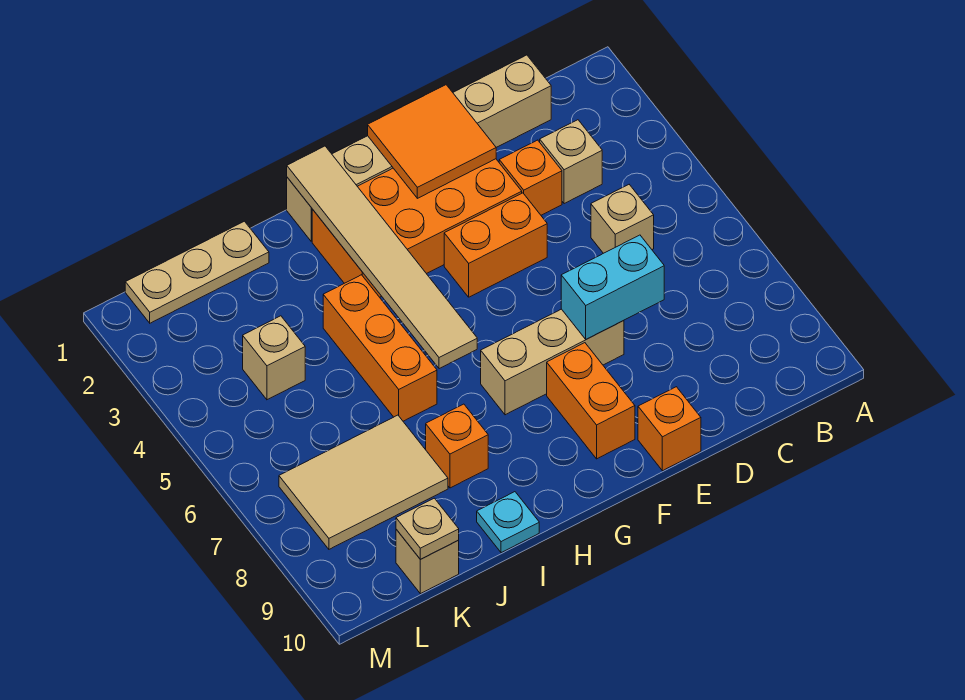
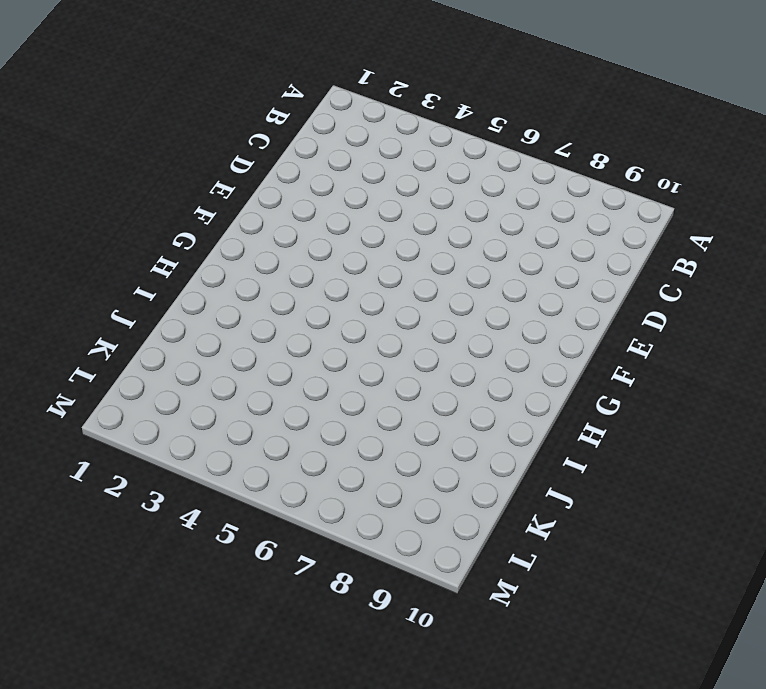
none -> tan 1x6 brick [287,55,551,241]
none -> tan 1x1 brick [540,120,602,204]
none -> tan 1x1 brick [591,185,654,253]

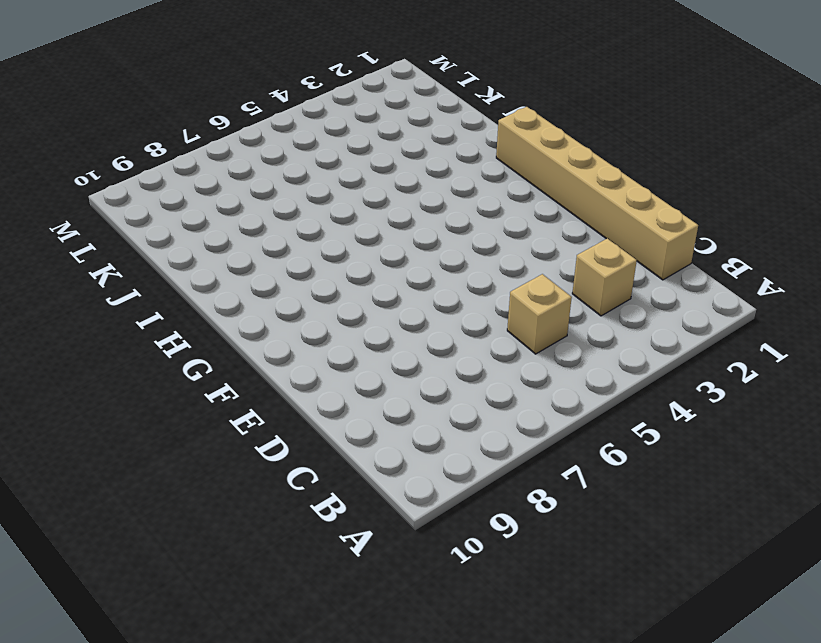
none -> orange 1x1 brick [499,140,562,215]
none -> orange 2x4 brick [312,159,522,297]
none -> orange 1x2 brick [444,193,547,297]

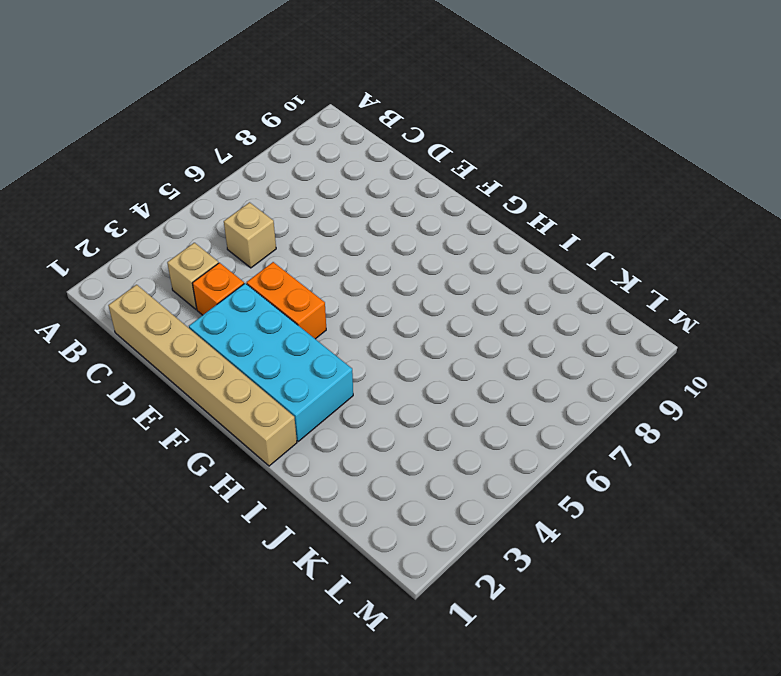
cyan 2x4 brick [189,283,353,441] -> orange 2x4 brick [312,159,522,297]
none -> tan 1x3 brick [481,309,624,415]
none -> orange 1x1 brick [638,387,701,471]
none -> orange 1x2 brick [547,343,635,459]

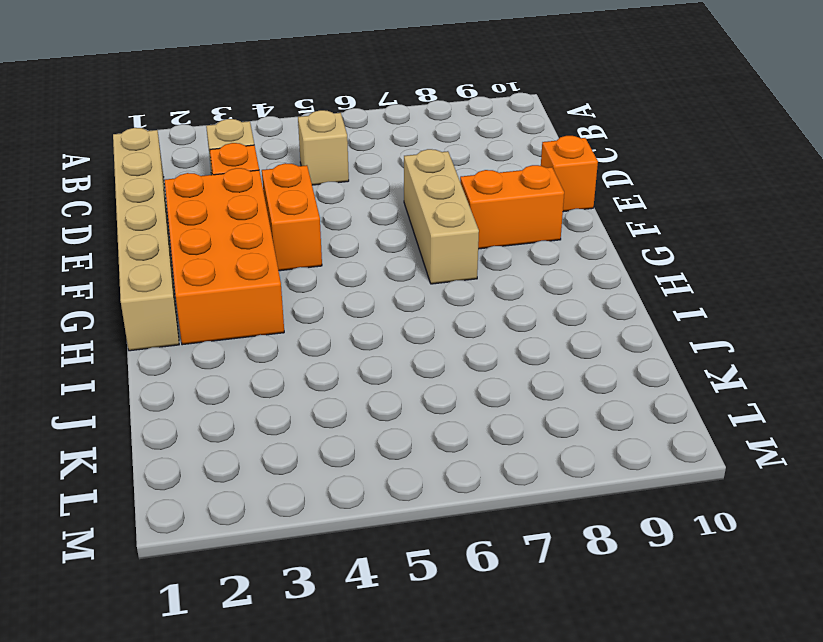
none -> orange 1x3 brick [323,275,437,421]
none -> orange 1x1 brick [426,404,488,488]
none -> cyan 1x1 plate [477,492,539,553]

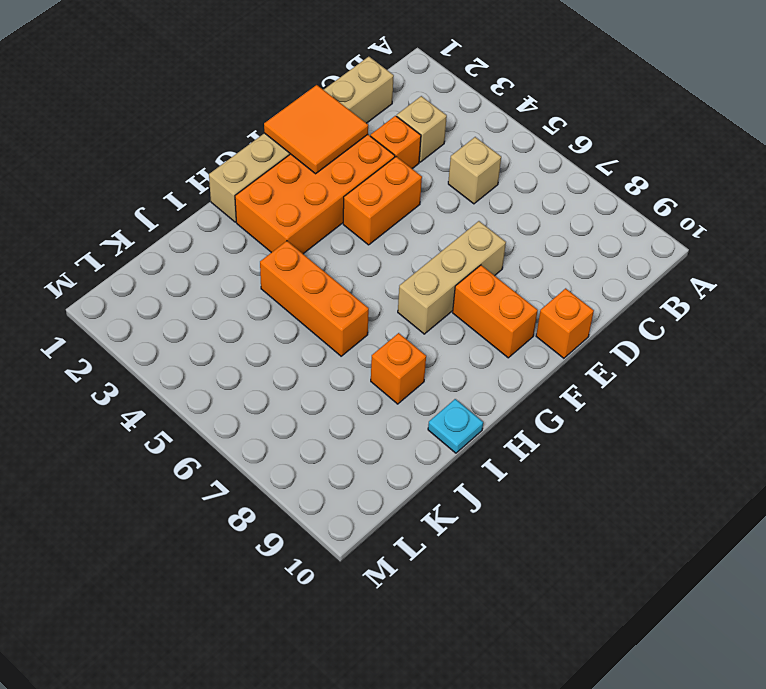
none -> tan 1x3 plate [125,221,269,323]
none -> tan 2x3 tile [279,415,448,549]
none -> tan 1x1 brick [243,316,305,400]

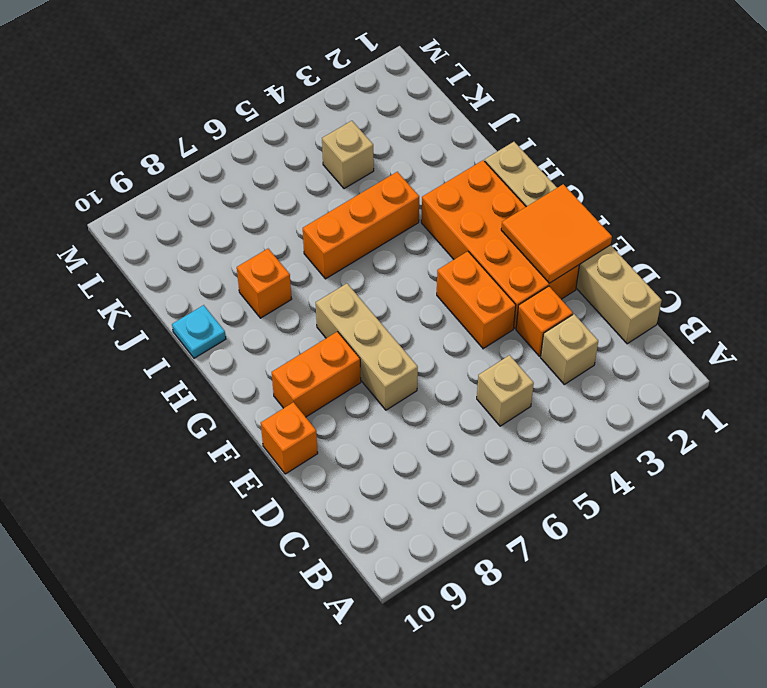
none -> tan 1x3 plate [125,221,269,323]
none -> tan 2x3 tile [279,415,448,549]
none -> tan 1x1 brick [396,529,459,594]

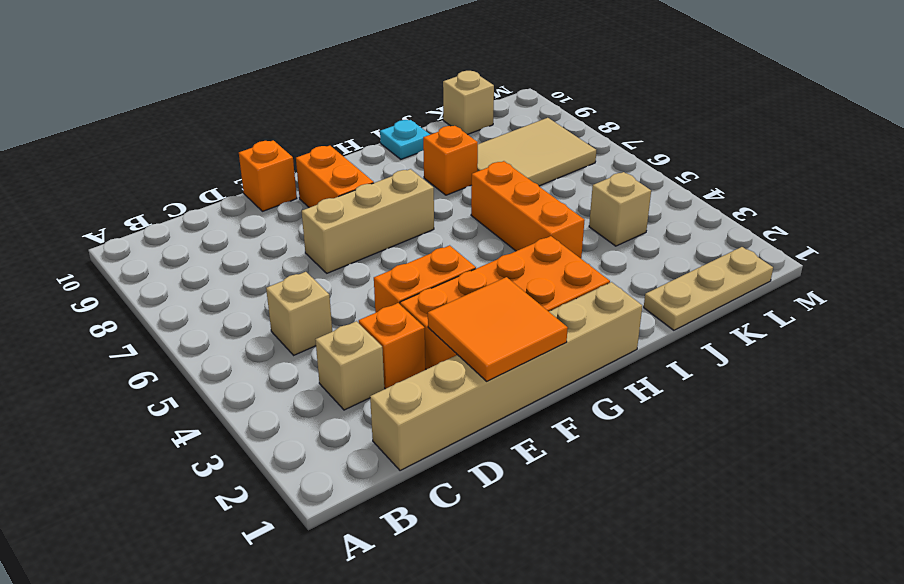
none -> cyan 1x2 brick [561,235,664,339]
none -> tan 1x6 tile [287,146,477,369]
none -> tan 1x1 plate [396,498,459,559]

